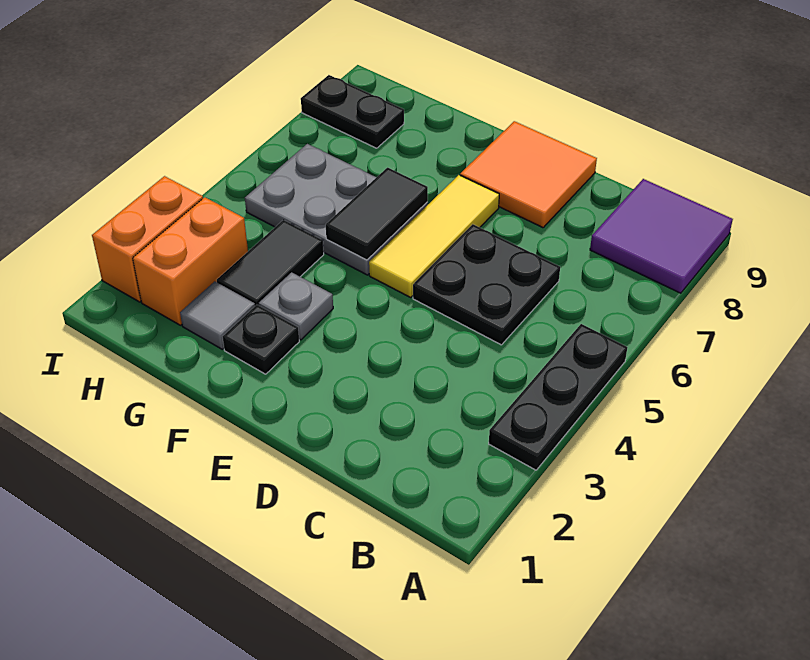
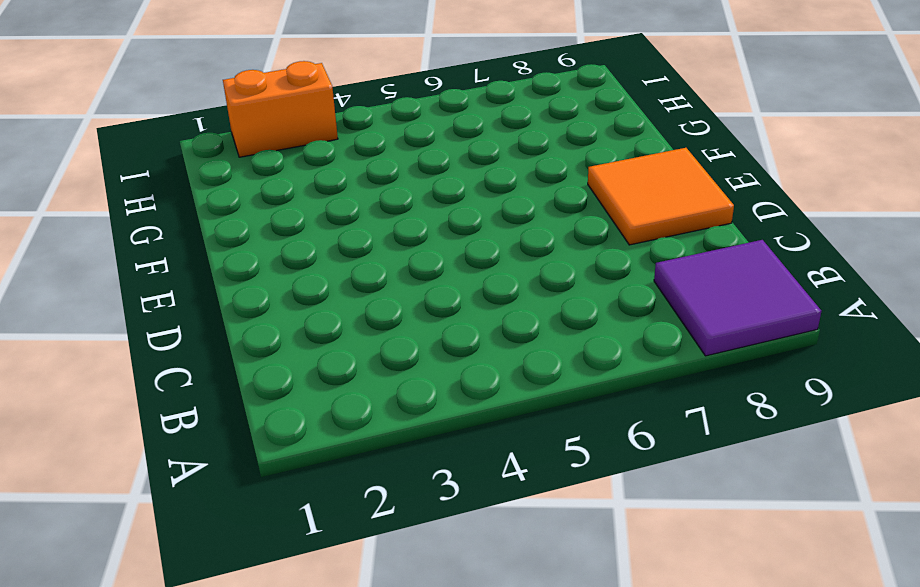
none -> black 1x3 plate [489,324,627,470]
none -> black 2x2 plate [413,224,560,345]
none -> yellow 1x3 tile [369,175,499,298]

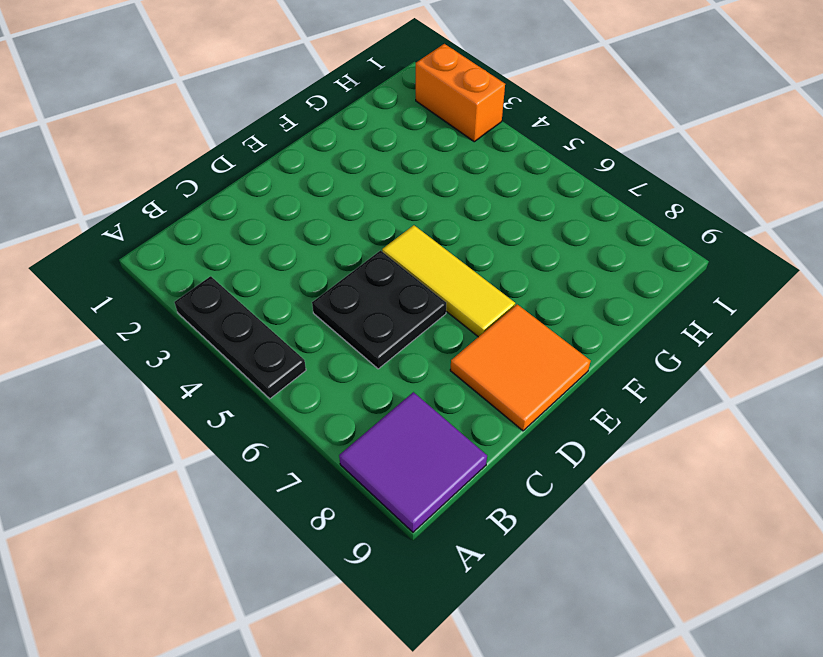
none -> black 1x1 plate [223,305,299,374]
none -> grey 1x1 plate [259,272,333,340]
none -> grey 2x3 plate [245,144,428,275]

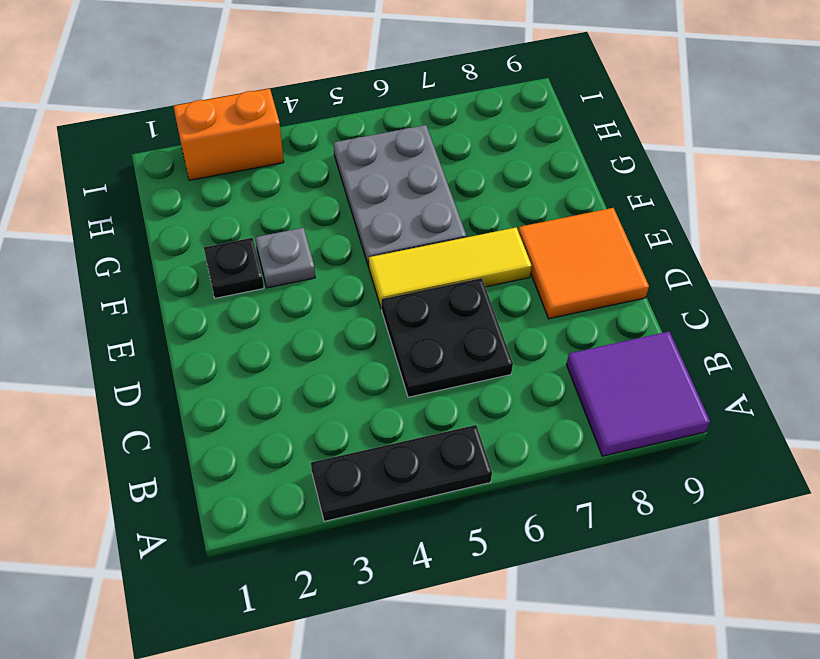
none -> grey 1x1 tile [180,281,255,349]
none -> black 1x2 tile [217,220,324,306]
none -> orange 1x2 brick [133,197,248,325]

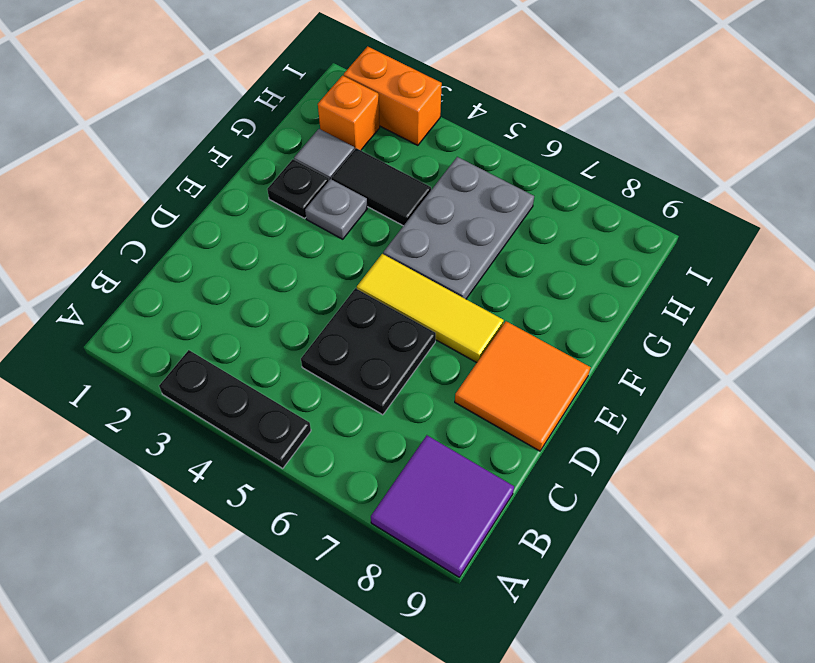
orange 1x1 brick [318,76,380,150] -> orange 1x2 brick [133,197,248,325]
none -> black 1x2 plate [301,75,404,148]
none -> black 1x2 tile [326,168,428,260]

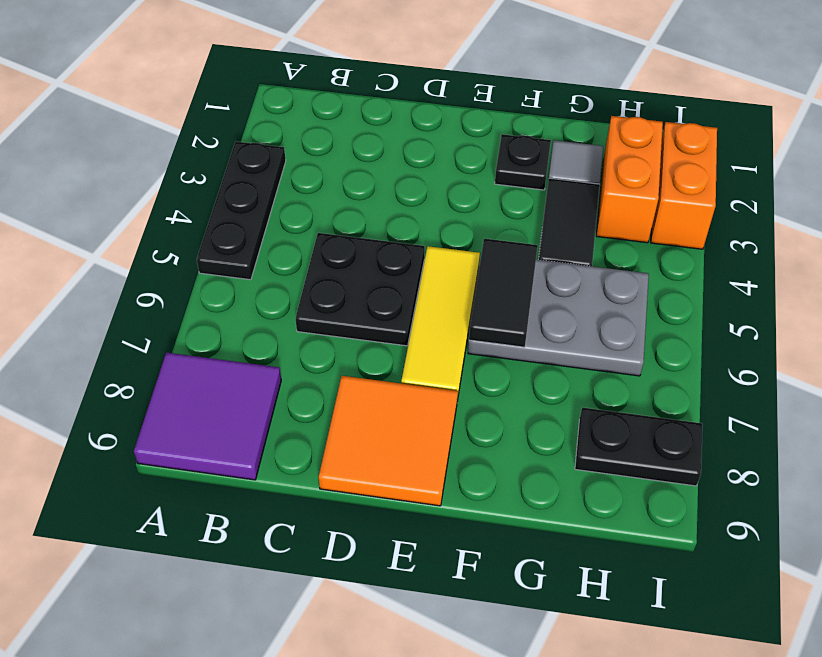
none -> grey 1x1 plate [259,272,333,340]

